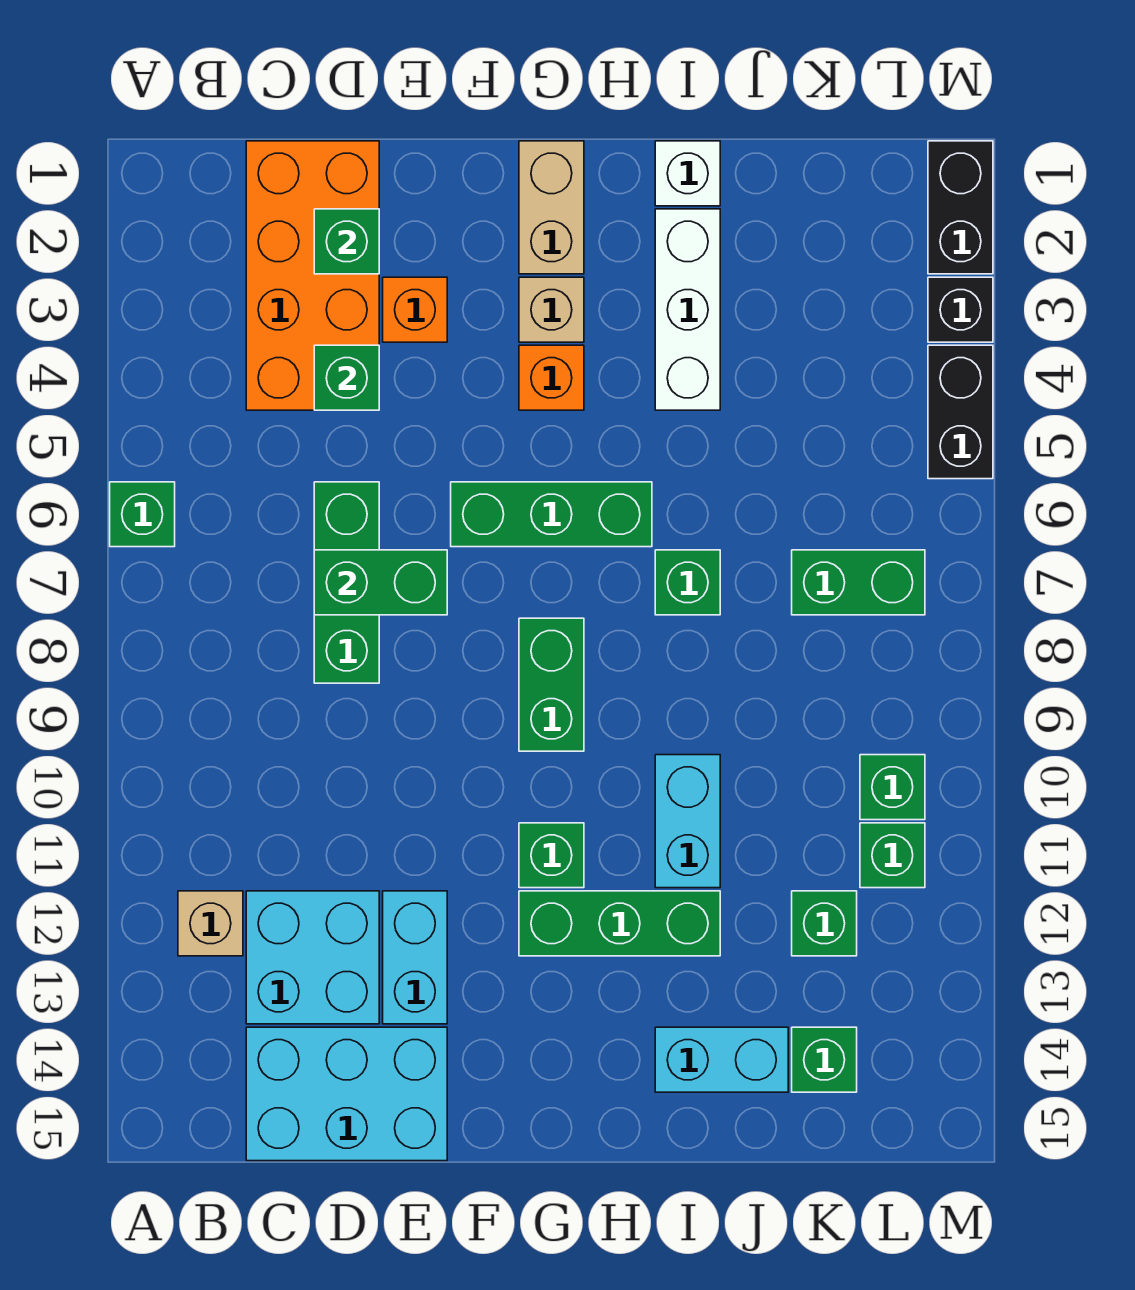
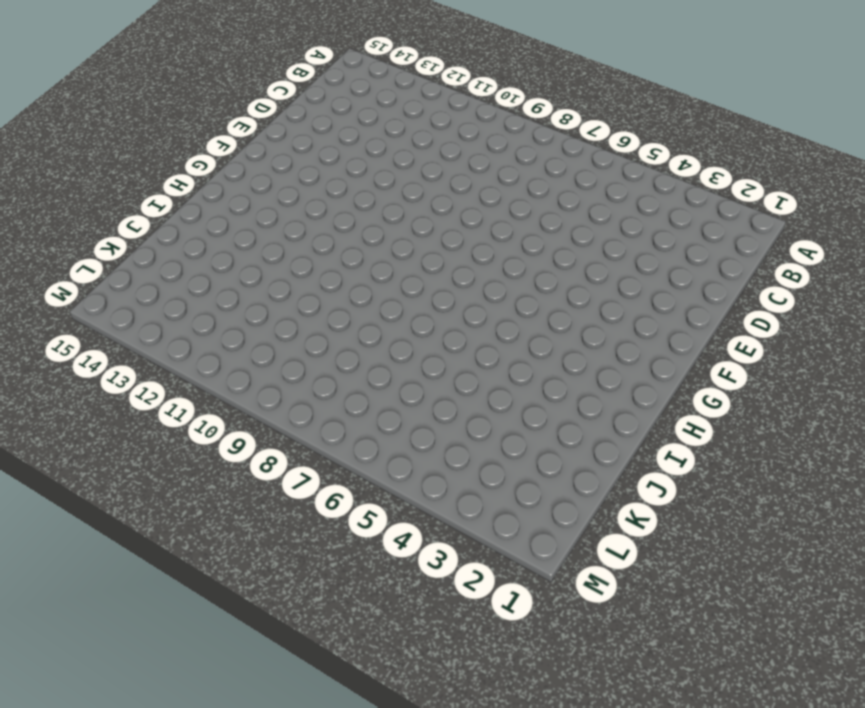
none -> green 1x1 brick [110,482,175,547]
none -> tan 1x1 brick [178,891,243,956]
none -> orange 2x4 brick [246,141,379,410]
none -> cyan 2x2 brick [246,891,379,1024]

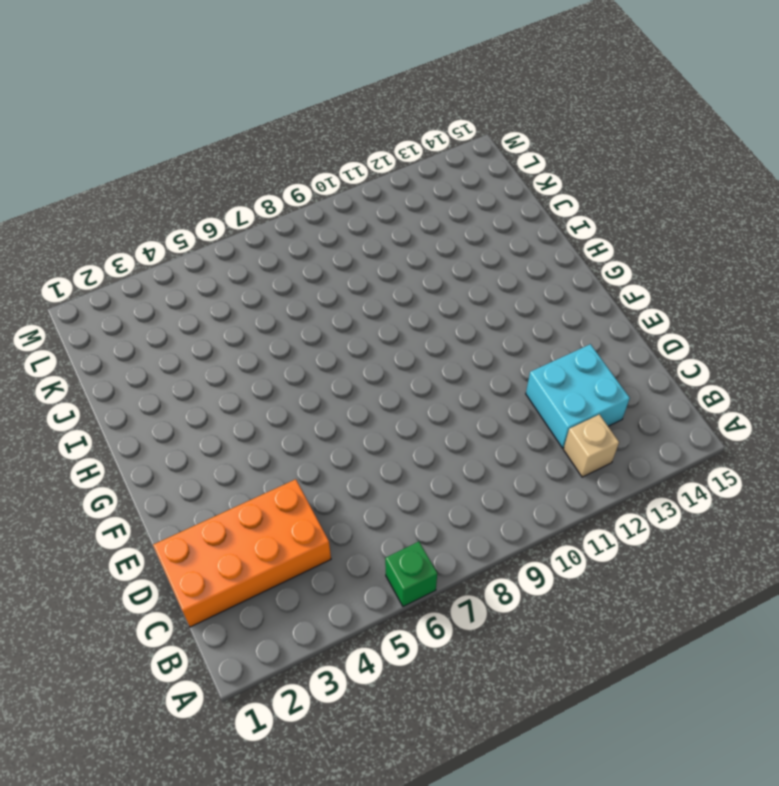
none -> cyan 2x3 brick [246,1027,447,1161]
none -> green 1x3 brick [314,482,379,683]
none -> orange 1x1 brick [383,277,447,342]
none -> cyan 1x2 brick [383,891,447,1024]

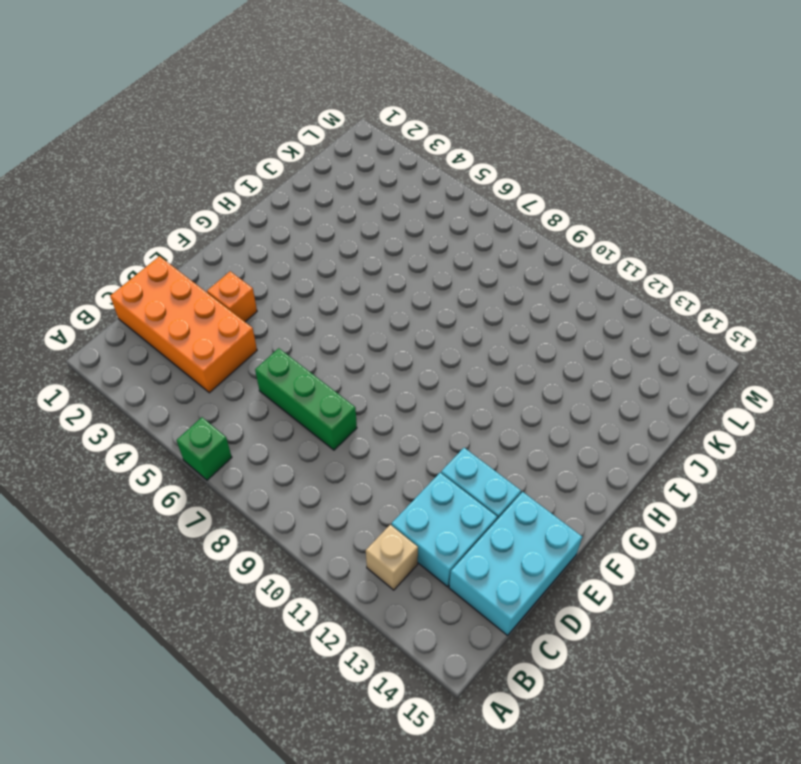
none -> green 1x3 brick [451,482,652,547]
none -> tan 1x2 brick [519,141,584,274]
none -> tan 1x1 brick [519,277,584,342]
none -> orange 1x1 brick [519,345,584,410]

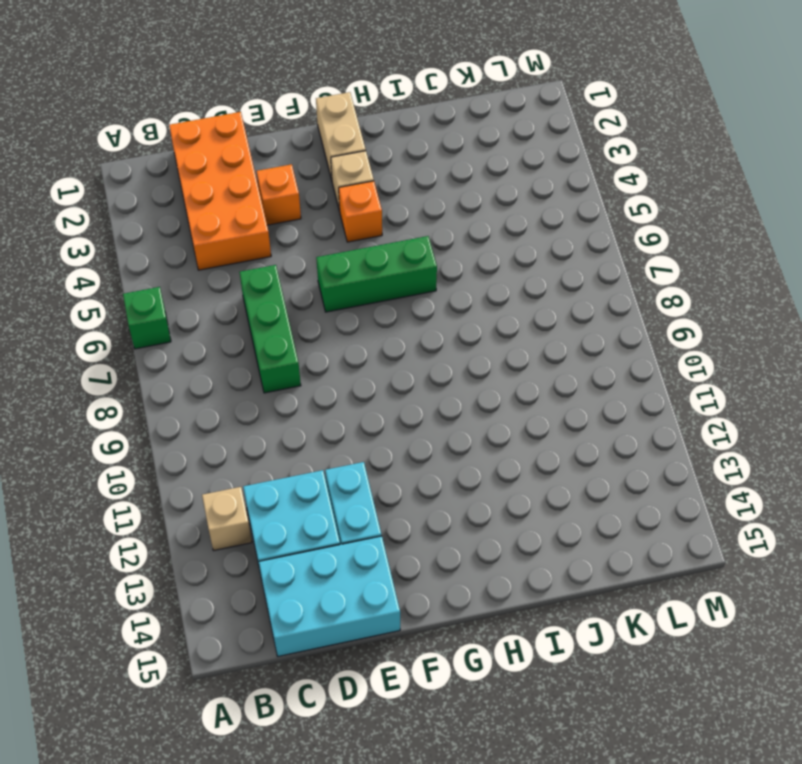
none -> green 1x2 brick [519,618,584,751]
none -> green 1x1 brick [519,823,584,888]
none -> green 1x3 brick [519,891,720,956]
none -> white 1x1 brick [655,141,720,206]

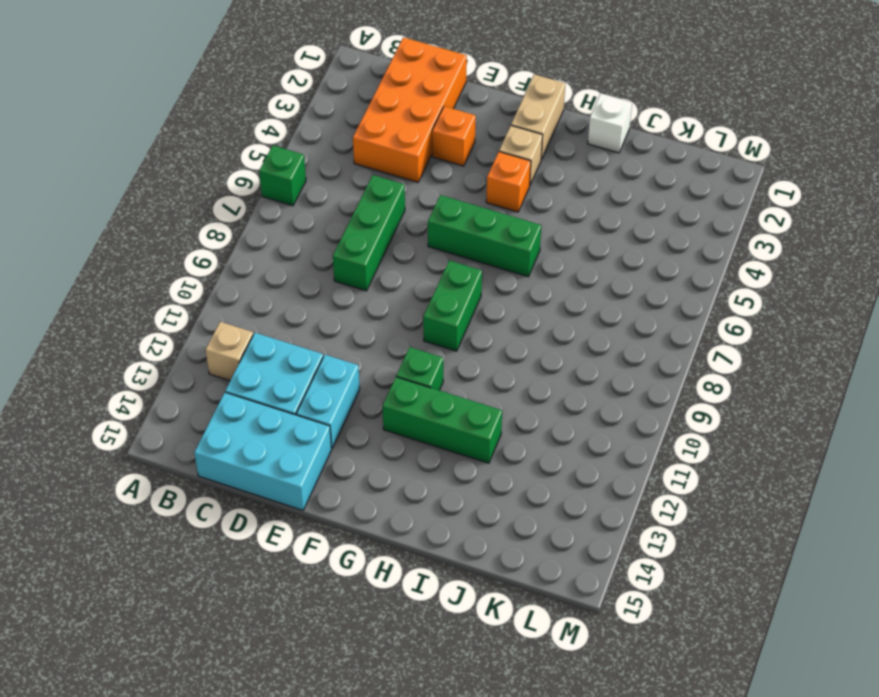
none -> white 1x3 brick [655,209,720,410]
none -> green 1x1 brick [655,550,720,615]
none -> cyan 1x2 brick [655,755,720,888]
none -> cyan 1x2 brick [655,1027,788,1092]

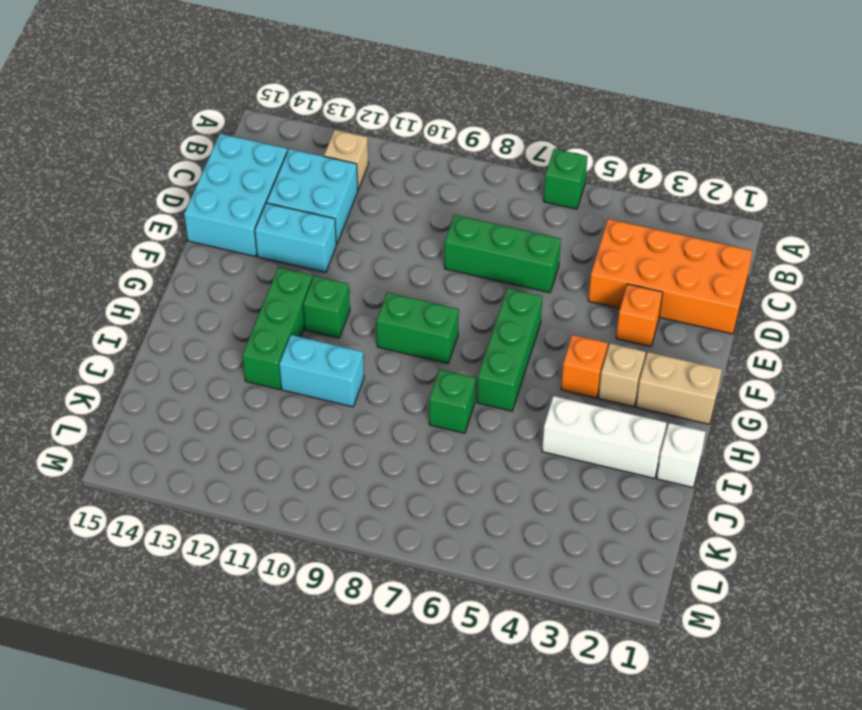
none -> cyan 1x2 brick [655,1027,788,1092]
none -> green 1x2 brick [792,550,925,615]
none -> green 1x1 brick [792,891,857,956]
none -> green 1x1 brick [792,1027,857,1092]

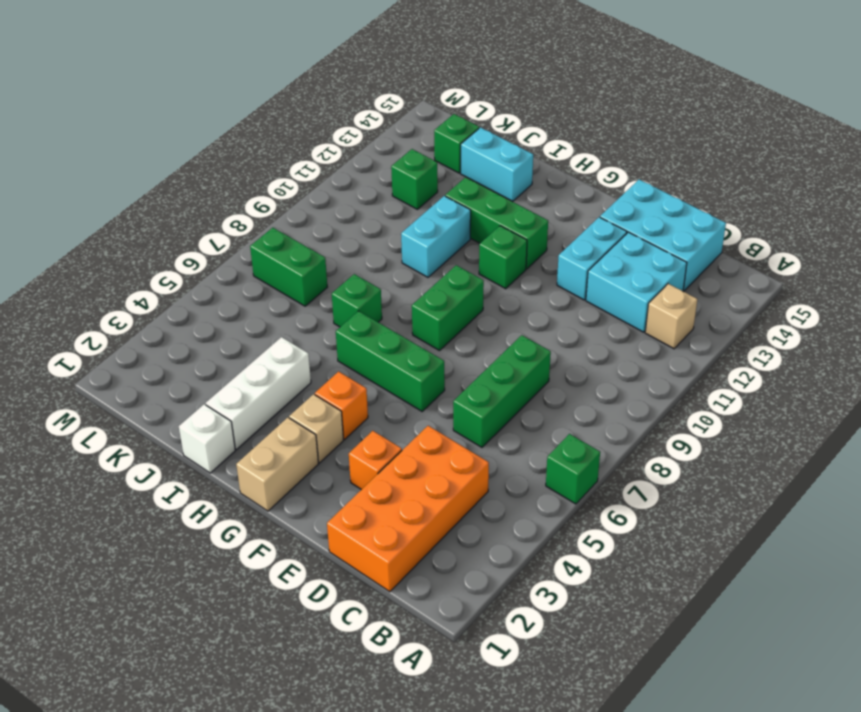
none -> green 1x1 brick [860,755,925,820]
none -> green 1x1 brick [860,823,925,888]
none -> black 1x2 brick [928,141,993,274]
none -> black 1x1 brick [928,277,993,342]

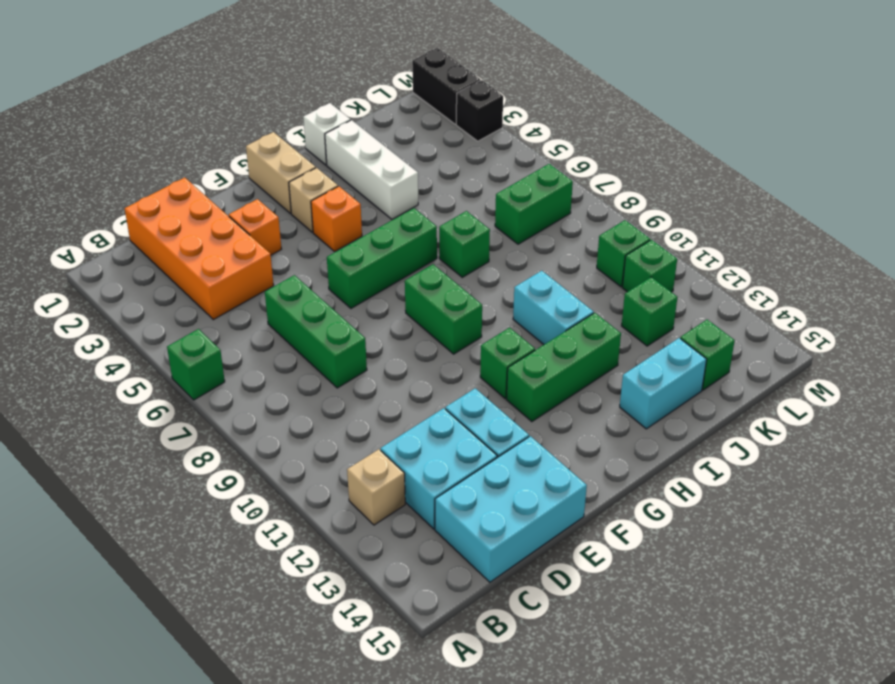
none -> black 1x2 brick [928,345,993,479]
none -> green 1x1 brick [314,209,379,274]
none -> green 1x1 brick [314,345,379,410]
none -> green 1x2 brick [314,550,447,615]

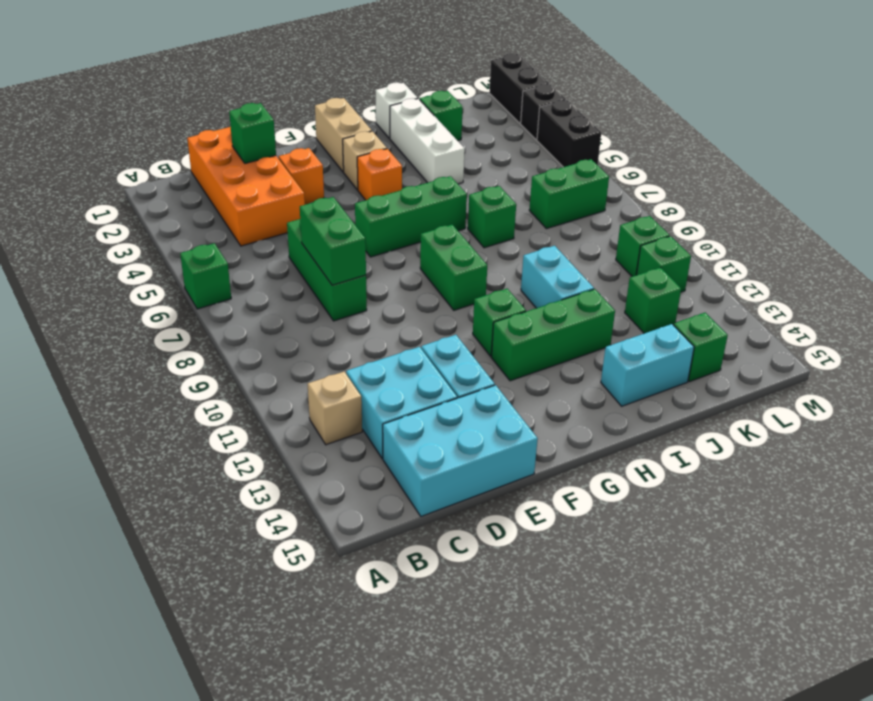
green 1x2 brick [300,197,366,285] -> green 1x2 brick turned to [314,550,447,615]
green 1x1 brick [420,91,463,141] -> green 1x1 brick moved to [314,345,379,410]

